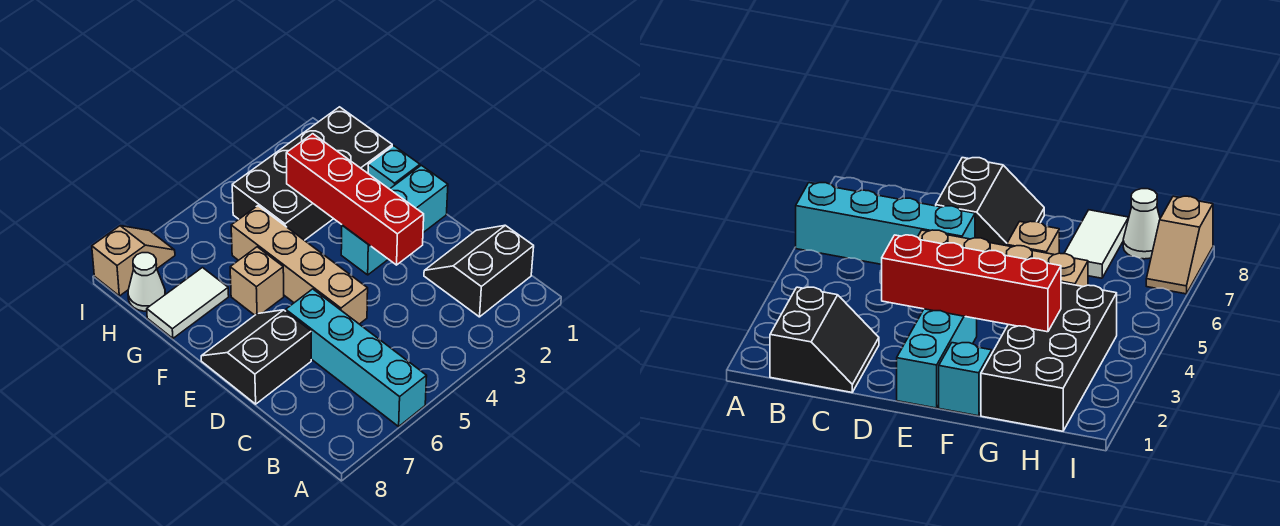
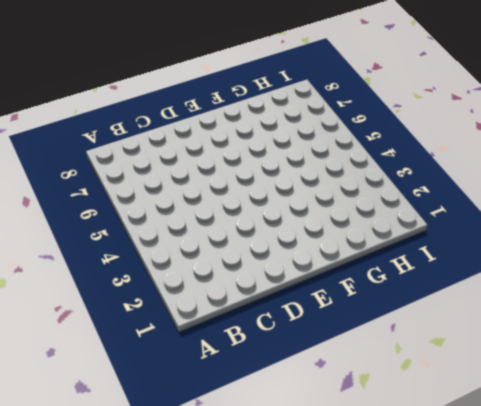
none -> cyan 1x4 brick [286,289,427,426]
none -> black 2x2 slope [424,225,534,317]
none -> tan 1x4 brick [231,206,368,324]

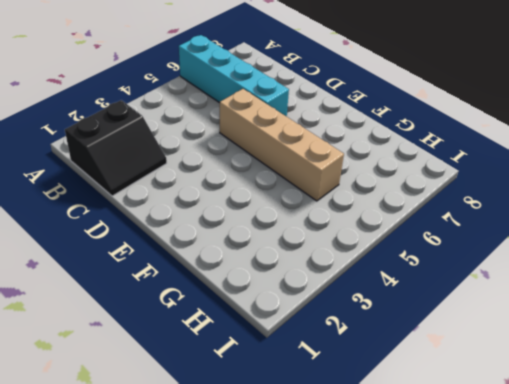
none -> black 2x2 slope [201,310,311,404]
none -> cyan 1x3 brick [341,165,448,275]
none -> cyan 1x1 brick [368,146,420,189]

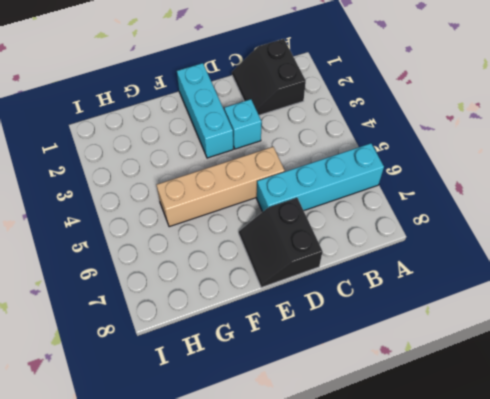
cyan 1x1 brick [224,99,262,149] -> cyan 1x1 brick moved to [368,146,420,189]
none -> tan 1x1 brick [230,247,284,315]
none -> black 2x4 brick [232,107,392,240]
none -> white 1x2 tile [147,268,229,338]

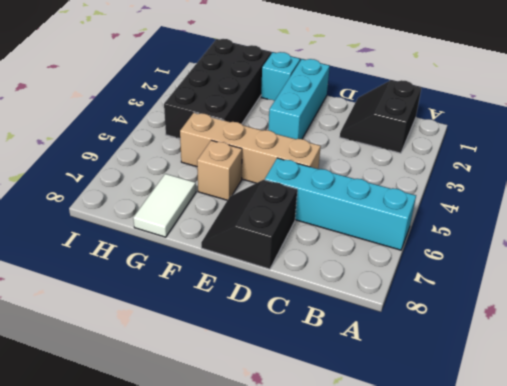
none -> white 1x1 cone [128,253,165,311]
none -> tan 1x2 slope [92,226,175,296]
none -> red 1x4 brick [286,134,424,265]

